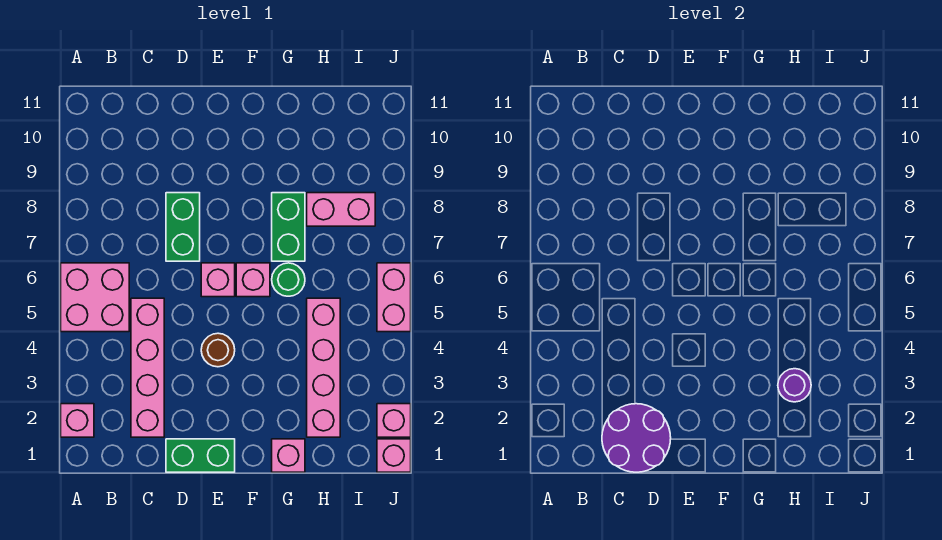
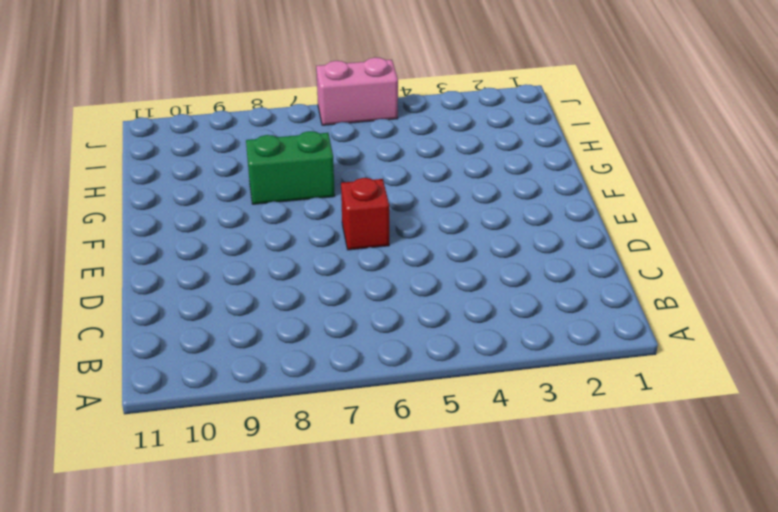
red 1x1 brick [341,178,389,250] -> pink 1x1 brick [201,263,235,297]
none -> pink 1x1 brick [61,404,94,437]
none -> pink 2x2 brick [61,263,129,332]
none -> pink 1x4 brick [131,298,164,437]

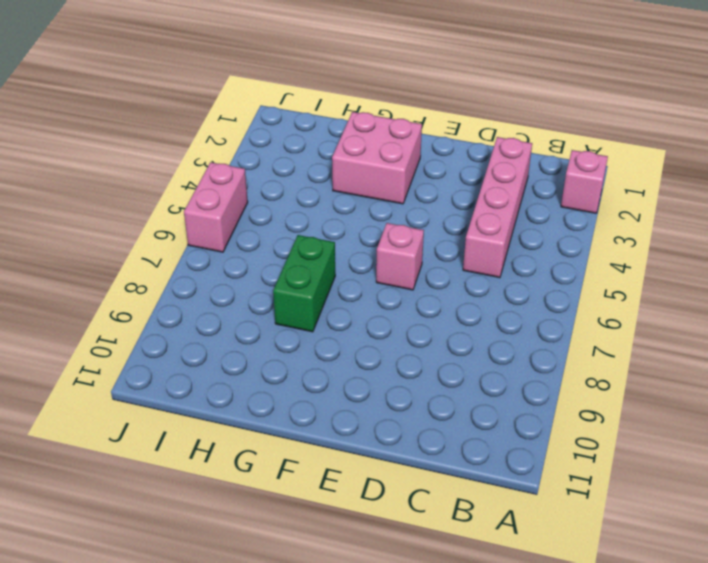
pink 2x2 brick [332,112,422,204] -> pink 2x2 brick moved to [61,263,129,332]
none -> green 1x2 brick [166,439,235,472]
none -> green 1x2 brick [166,193,200,261]
none -> brown 1x1 round brick [201,333,235,367]

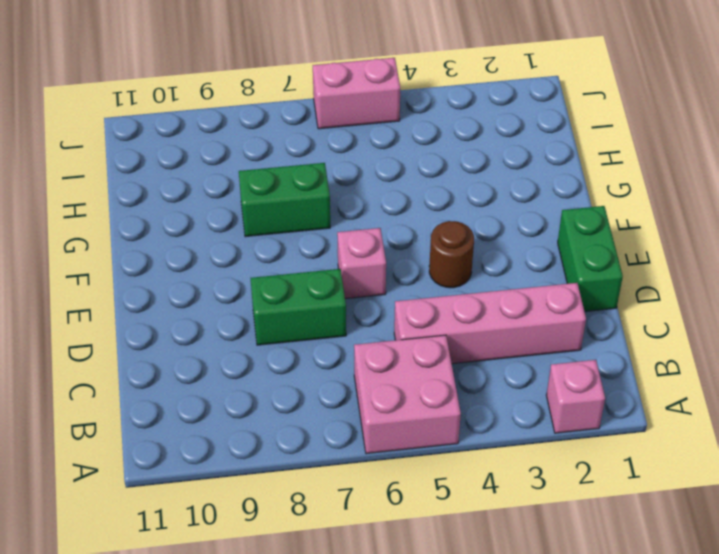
none -> pink 1x1 brick [236,263,270,297]
none -> pink 1x1 brick [272,439,305,472]
none -> green 1x1 round brick [272,263,305,296]

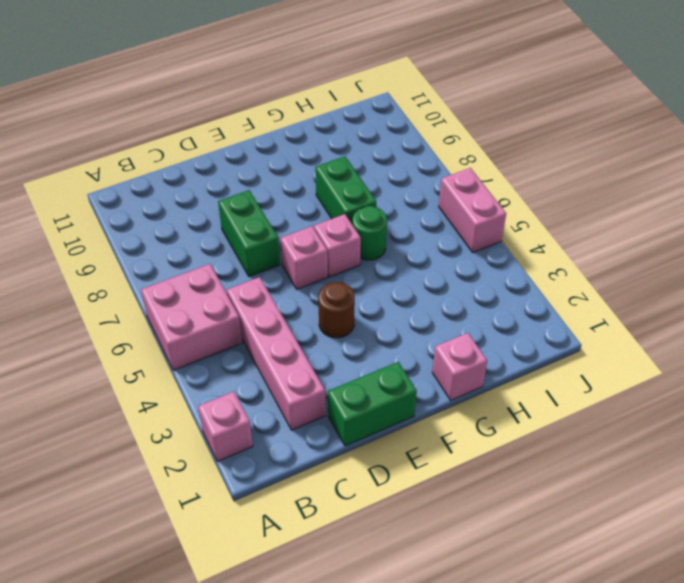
none -> pink 1x4 brick [307,298,340,437]
none -> pink 1x2 brick [307,193,375,226]
none -> pink 1x1 brick [377,439,411,472]

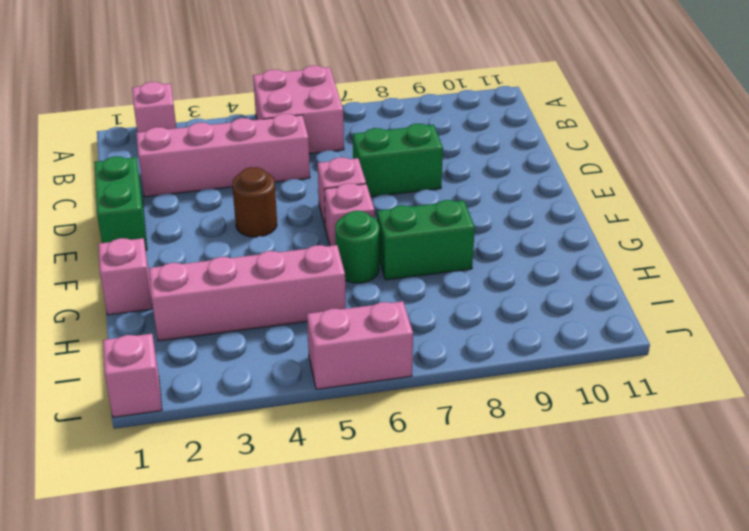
none -> pink 1x2 brick [307,193,375,226]
none -> pink 1x1 brick [377,404,411,437]
none -> purple 2x2 round brick [602,404,671,472]

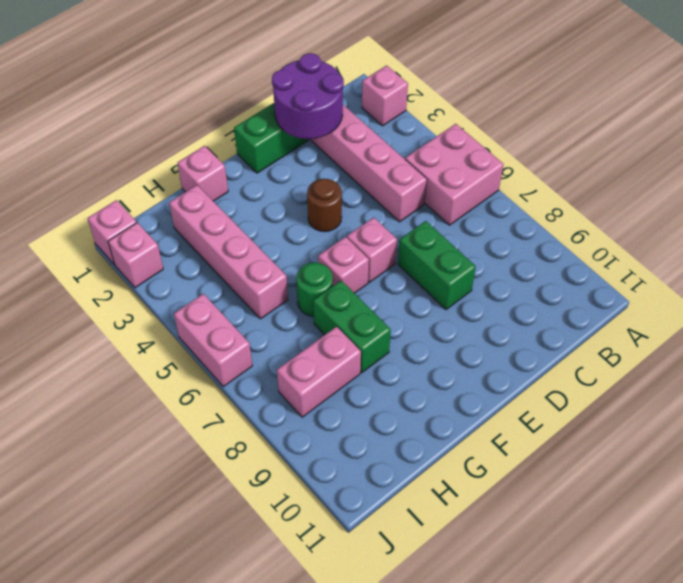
none -> purple 1x1 round brick [778,369,811,402]

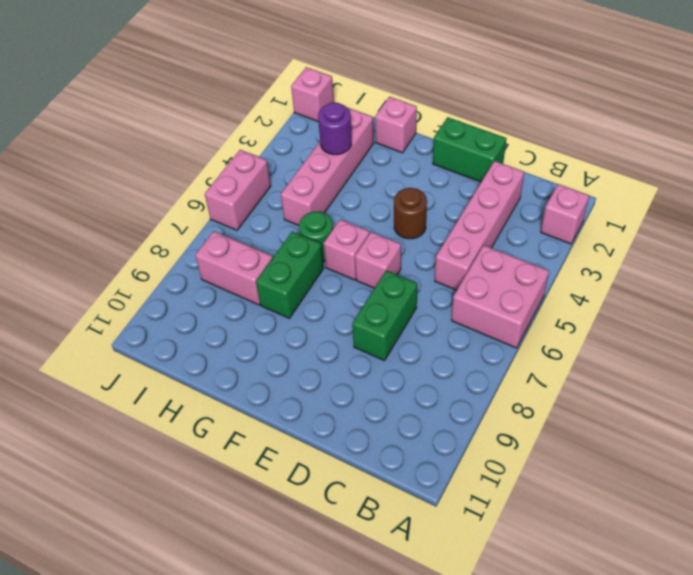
none -> pink 1x1 brick [377,404,411,437]
none -> purple 2x2 round brick [602,404,671,472]

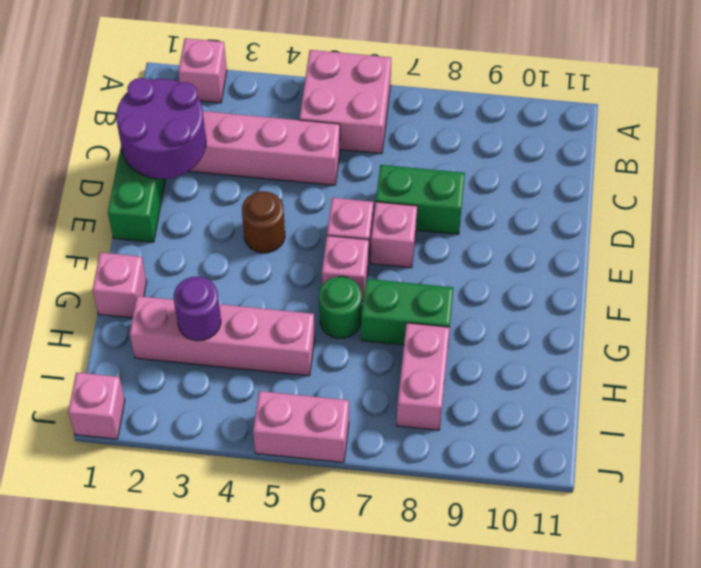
pink 1x1 brick [371,202,417,268] -> pink 1x1 brick moved to [377,404,411,437]

